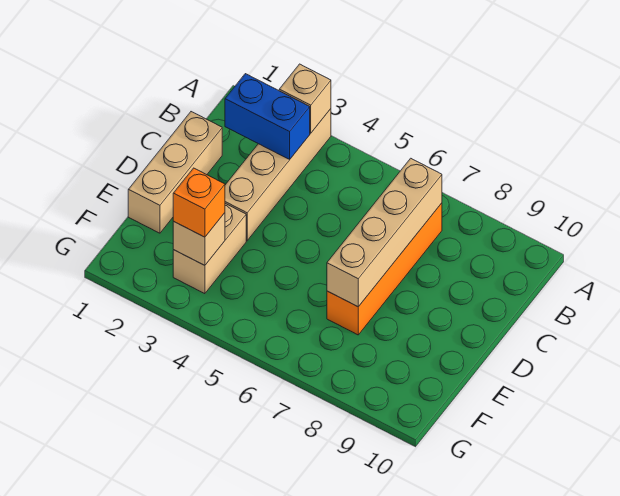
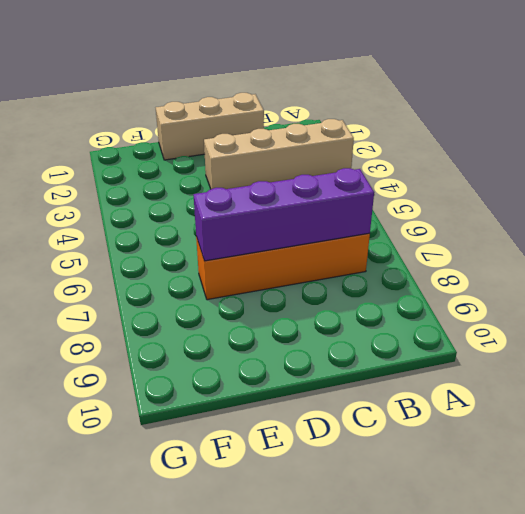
purple 1x4 brick [193,168,374,261] -> tan 1x4 brick [327,158,442,307]
none -> tan 1x2 brick [173,204,246,294]
none -> tan 1x1 brick [279,64,331,133]

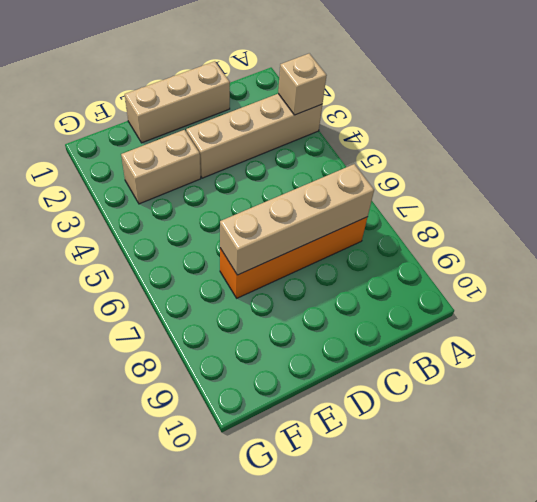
none -> blue 1x2 brick [225,74,310,159]
none -> tan 1x1 brick [173,213,225,265]

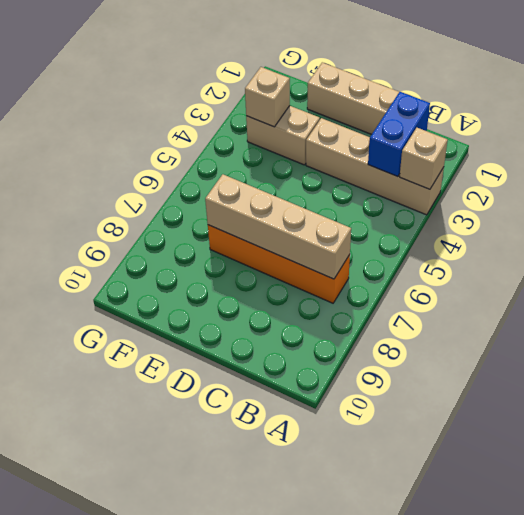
none -> orange 1x1 brick [173,168,225,237]

